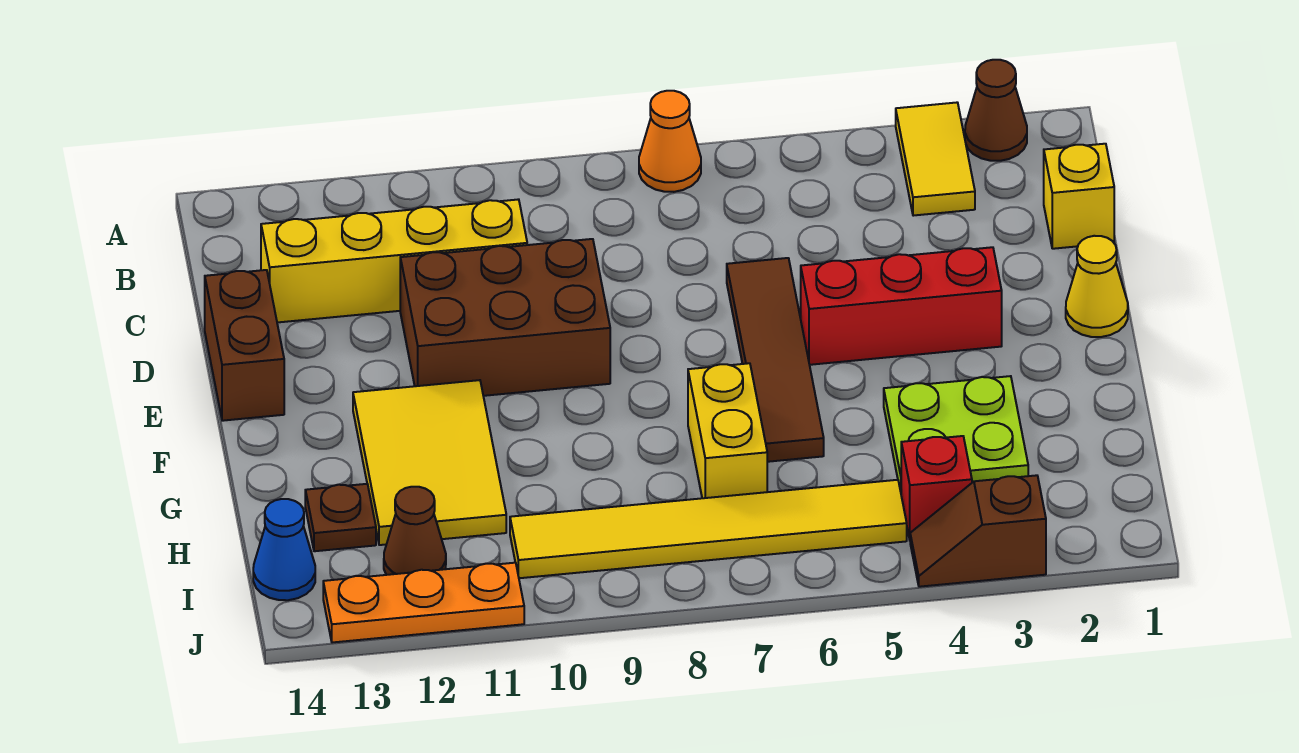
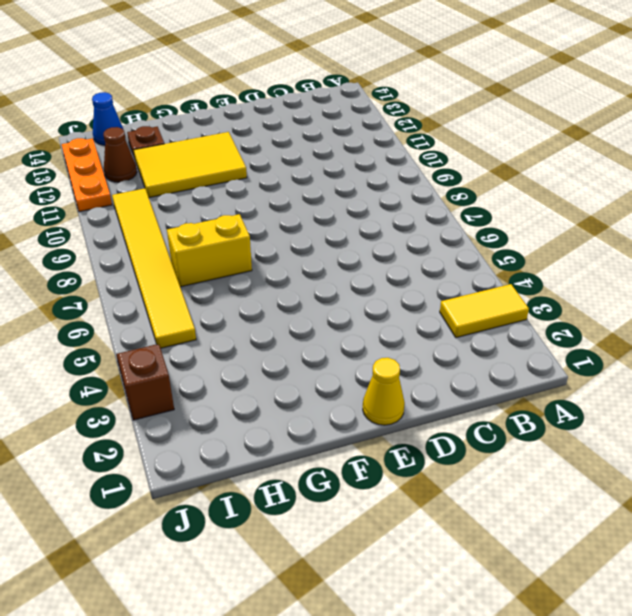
none -> brown 1x1 cone [965,60,1027,161]
none -> orange 1x1 cone [639,91,701,192]
none -> yellow 1x1 brick [1044,144,1114,249]

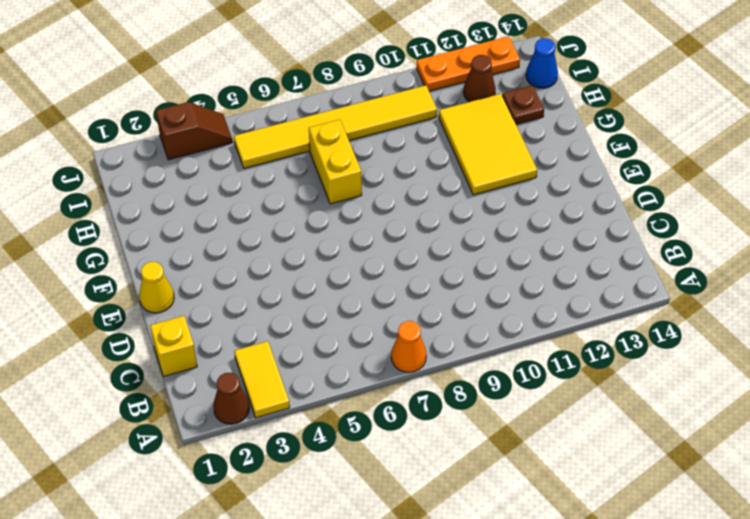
none -> yellow 1x4 brick [261,199,527,323]
none -> brown 1x4 tile [727,258,824,462]
none -> brown 2x3 brick [400,239,610,396]

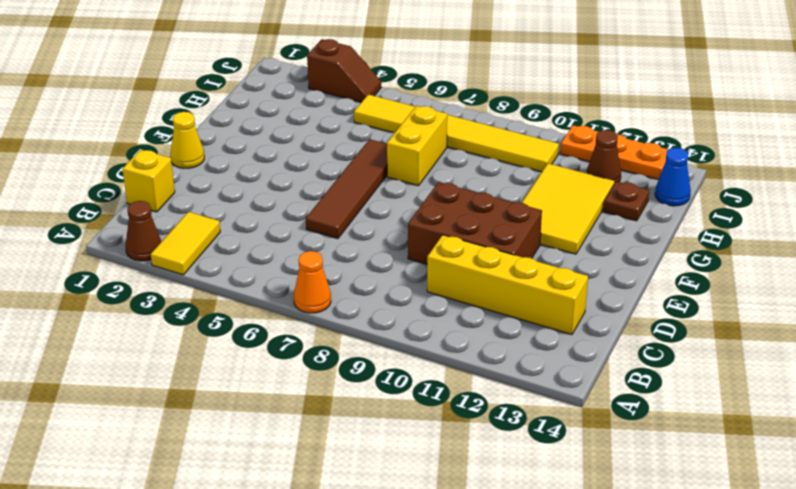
none -> brown 1x2 brick [205,270,284,421]
none -> red 1x3 brick [801,247,1002,365]
none -> lime 2x2 plate [884,376,1028,491]

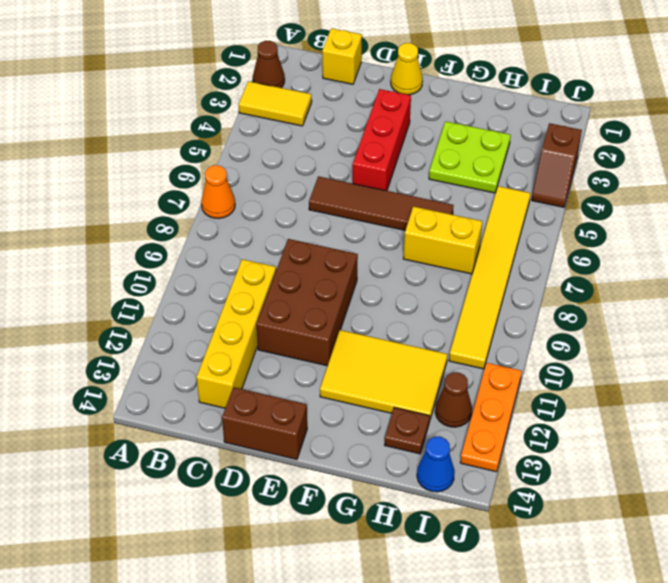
none -> red 1x1 brick [901,436,972,539]

